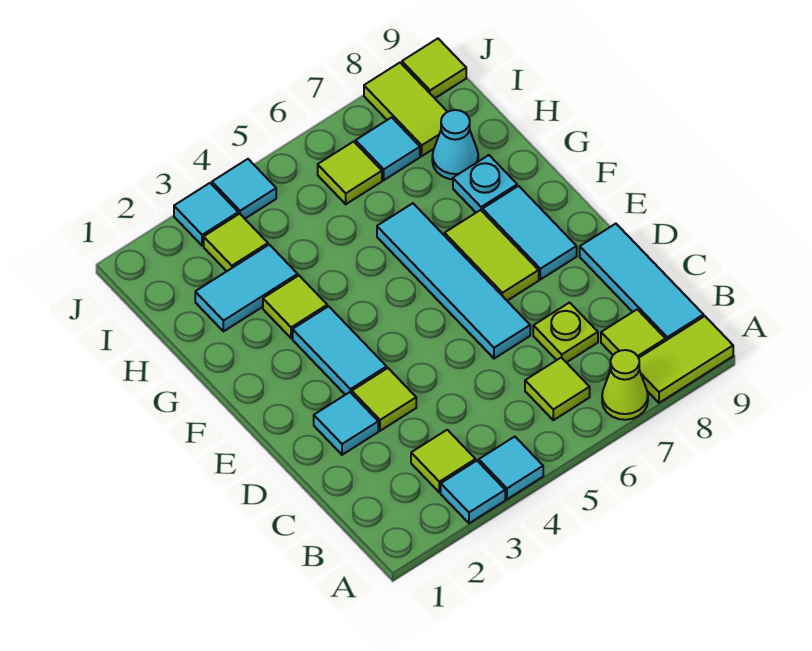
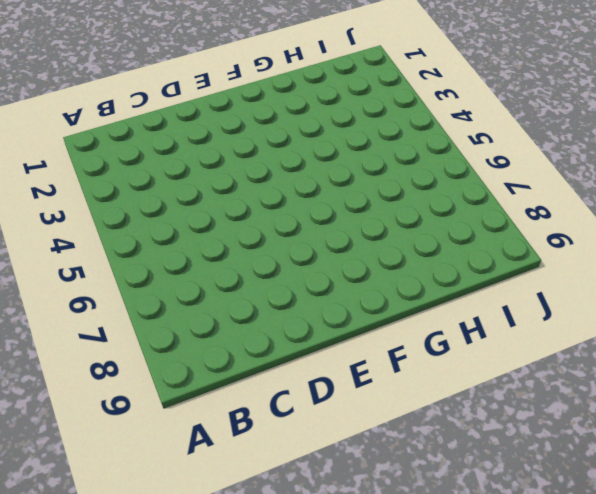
none -> cyan 1x1 tile [441,461,505,523]
none -> cyan 1x1 tile [479,437,543,499]
none -> lime 1x1 cone [602,350,648,420]

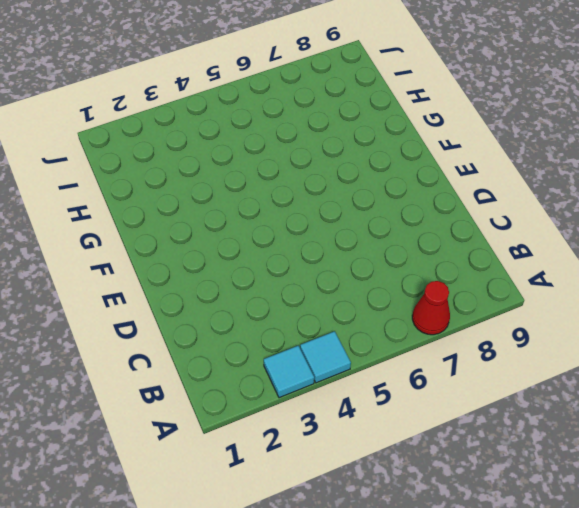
red 1x1 cone [412,281,450,335] -> lime 1x1 cone [602,350,648,420]
none -> lime 1x2 tile [639,316,733,403]
none -> lime 1x1 tile [411,430,476,492]
none -> lime 1x1 tile [525,358,590,420]

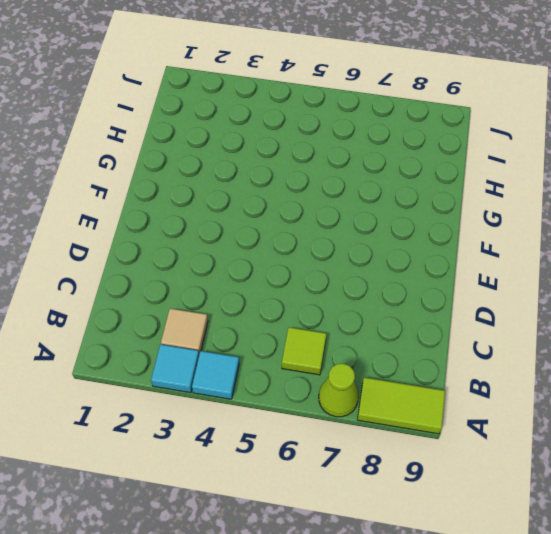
tan 1x1 tile [161,309,208,355] -> lime 1x1 tile [411,430,476,492]
none -> lime 1x1 tile [601,309,666,358]
none -> cyan 1x3 tile [580,224,704,340]
none -> lime 1x1 plate [533,303,598,363]

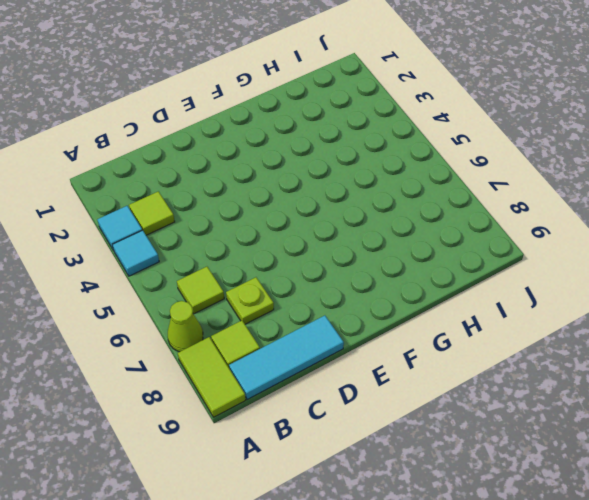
none -> cyan 1x1 tile [314,392,378,455]
none -> lime 1x1 tile [352,368,416,431]
none -> cyan 1x4 tile [377,203,530,359]

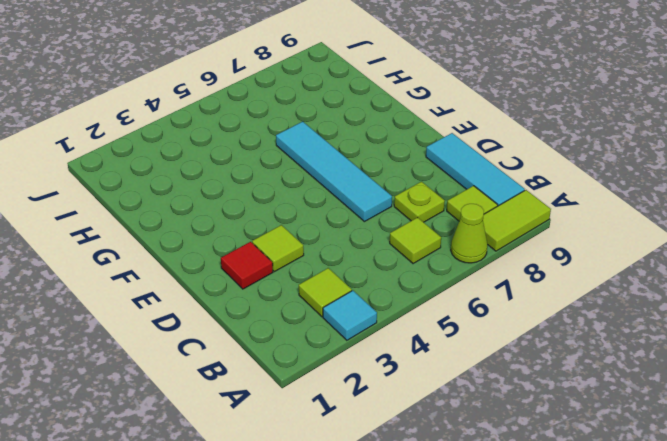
red 1x1 tile [221,242,273,289] -> cyan 1x1 tile [314,392,378,455]
none -> cyan 1x1 tile [479,437,543,499]
none -> cyan 1x2 tile [293,306,387,395]
none -> lime 1x2 tile [445,210,539,301]

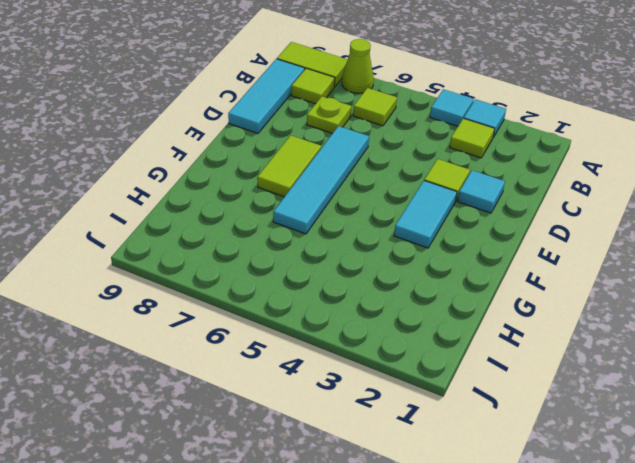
none -> cyan 1x2 tile [483,186,577,280]
none -> lime 1x1 tile [263,276,327,338]
none -> cyan 1x1 plate [453,155,517,212]

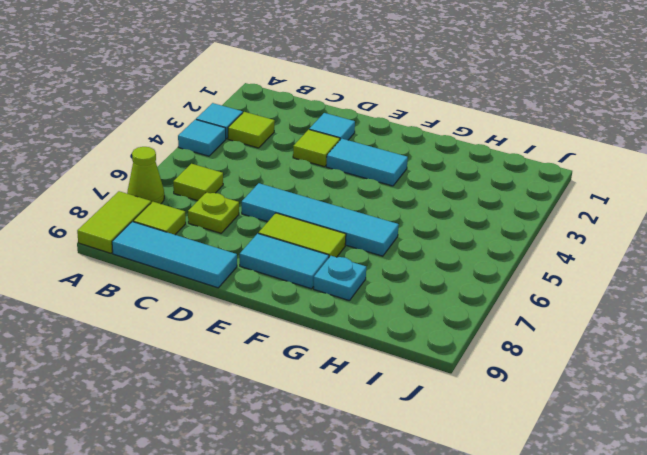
none -> lime 1x1 tile [263,276,327,338]
none -> cyan 1x2 tile [195,245,298,331]
none -> cyan 1x1 cone [432,110,478,179]

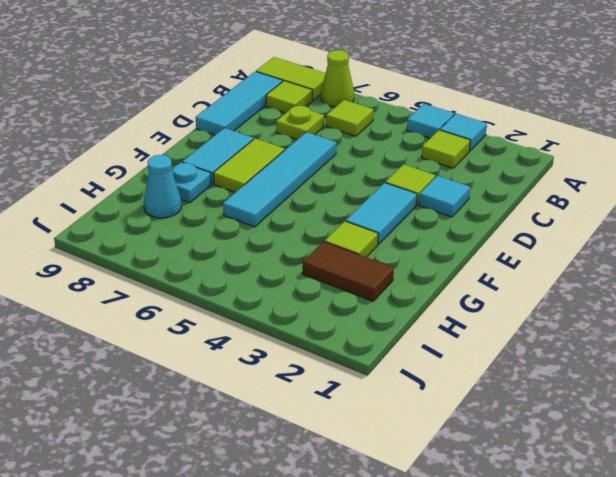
brown 1x2 tile [303,242,394,301] -> cyan 1x2 tile [195,245,298,331]
none -> lime 1x1 tile [204,214,268,271]
none -> lime 1x1 tile [318,141,382,204]
none -> cyan 1x1 tile [356,117,420,180]

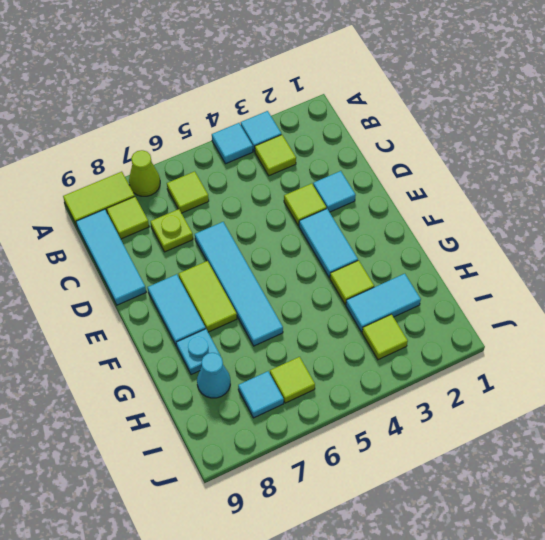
none -> lime 1x2 tile [364,63,447,156]
none -> cyan 1x1 tile [174,183,238,246]
none -> cyan 1x1 tile [212,159,276,219]

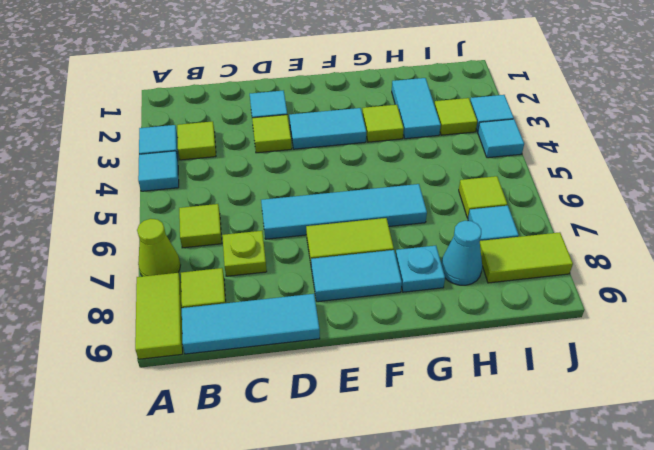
none -> lime 1x1 tile [402,39,466,98]

